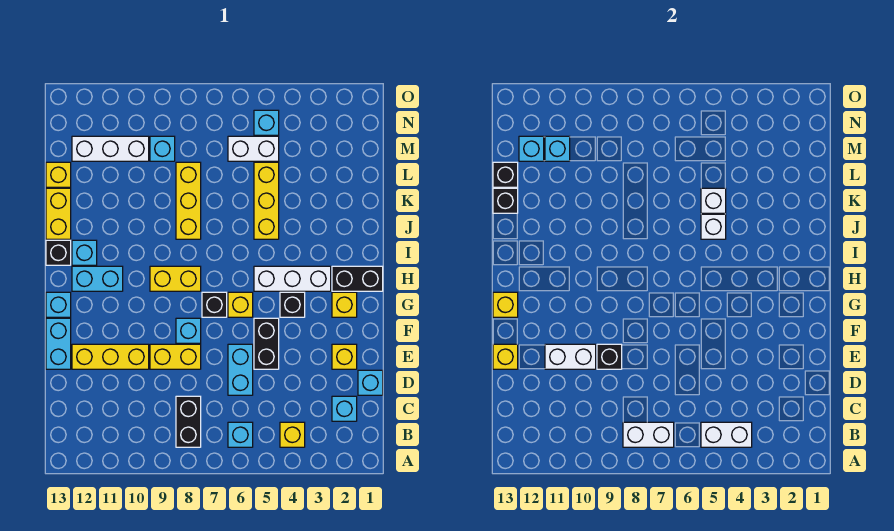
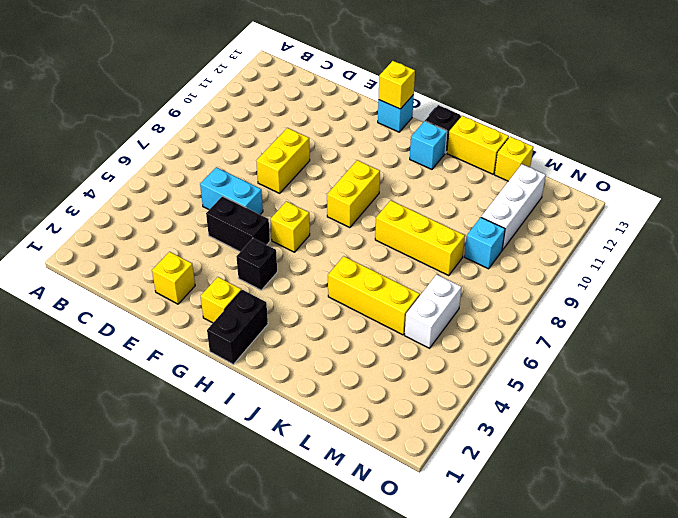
none -> yellow 1x1 brick [280,422,305,447]
none -> cyan 1x1 brick [228,422,253,447]
none -> black 1x2 brick [176,396,201,447]
none -> cyan 1x1 brick [332,396,357,421]

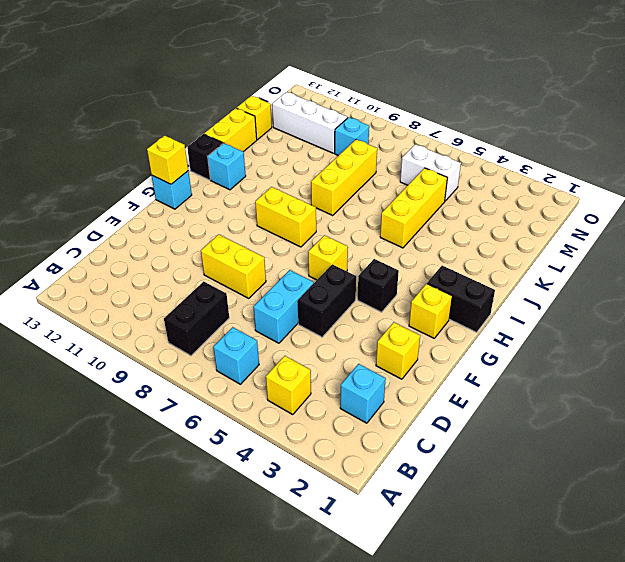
none -> cyan 1x1 brick [358,370,383,395]
none -> yellow 1x3 brick [72,344,149,369]
none -> cyan 1x2 brick [46,318,71,369]
none -> cyan 1x1 brick [176,318,201,343]

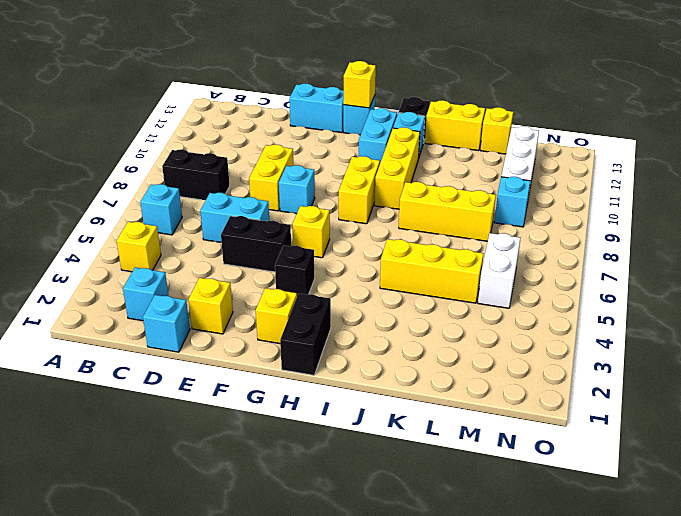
yellow 1x3 brick [375,127,420,209] -> yellow 1x3 brick moved to [72,344,149,369]
none -> black 1x1 brick [202,292,227,317]
none -> white 1x3 brick [254,266,331,291]
none -> cyan 1x1 brick [254,110,279,135]
none -> white 1x2 brick [701,422,752,447]

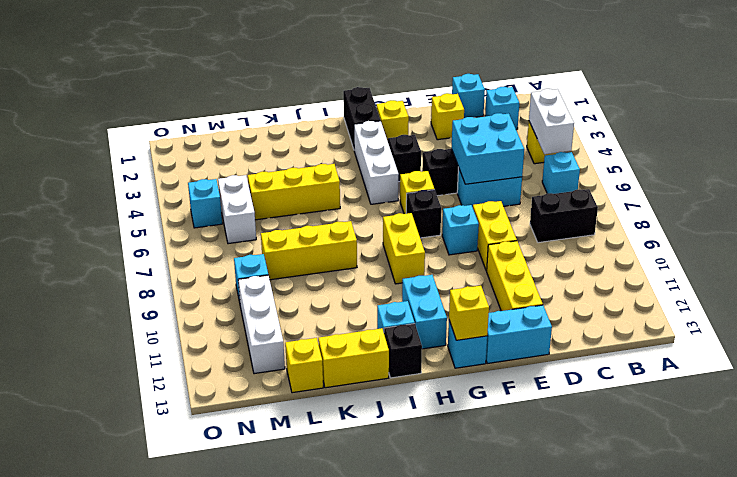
cyan 2x2 brick [452,113,524,184] -> none
none -> white 1x2 brick [623,422,674,447]
none -> black 1x1 brick [597,344,622,369]
none -> white 1x2 brick [545,344,596,369]
none -> yellow 1x1 brick [493,344,518,369]

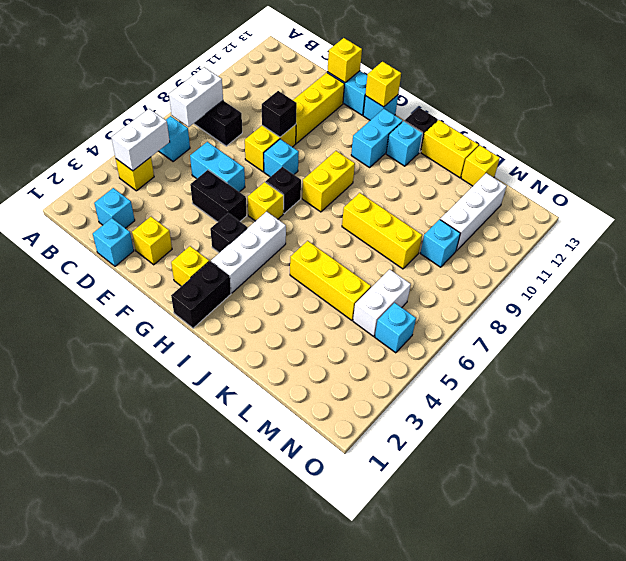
none -> white 1x2 brick [545,344,596,369]
none -> white 1x1 brick [701,214,726,239]
none -> white 1x1 brick [701,188,726,213]
none -> black 1x1 brick [493,188,518,213]

